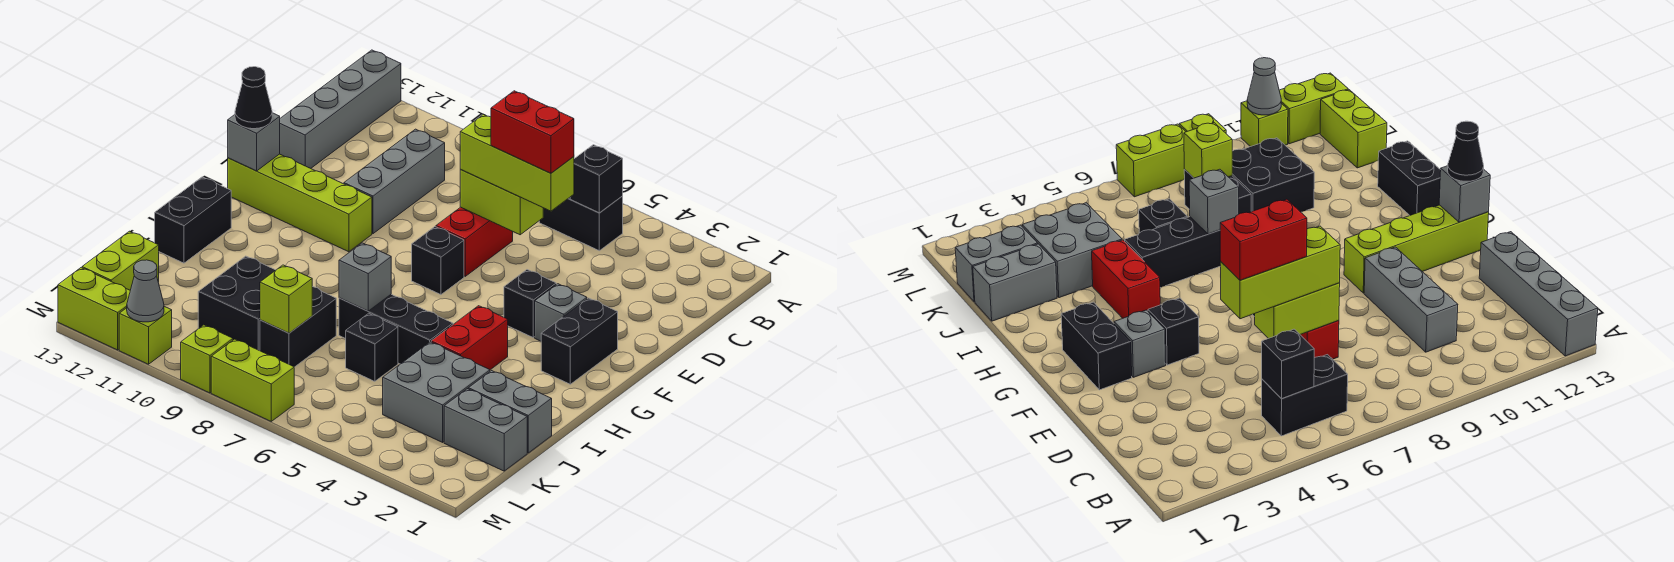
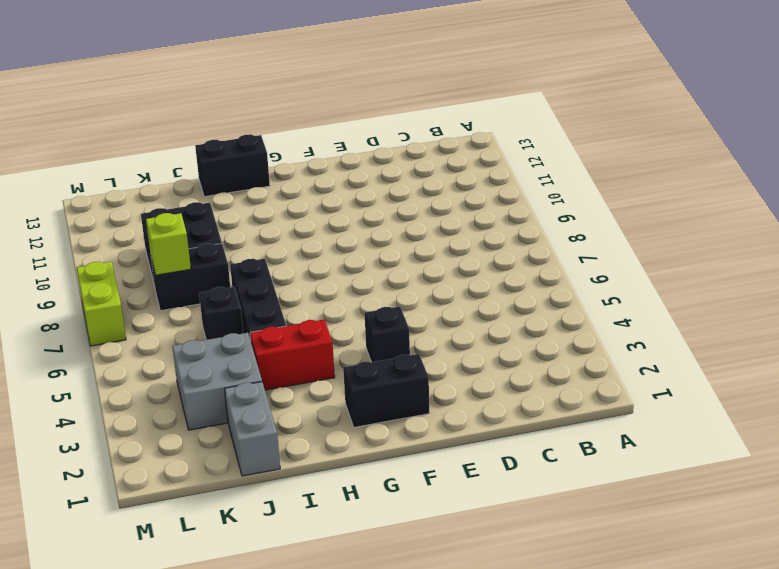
none -> grey 1x4 brick [280,50,401,168]
none -> black 1x2 brick [539,196,623,251]
none -> grey 1x3 brick [344,129,445,234]
none -> red 1x2 brick [436,207,513,276]

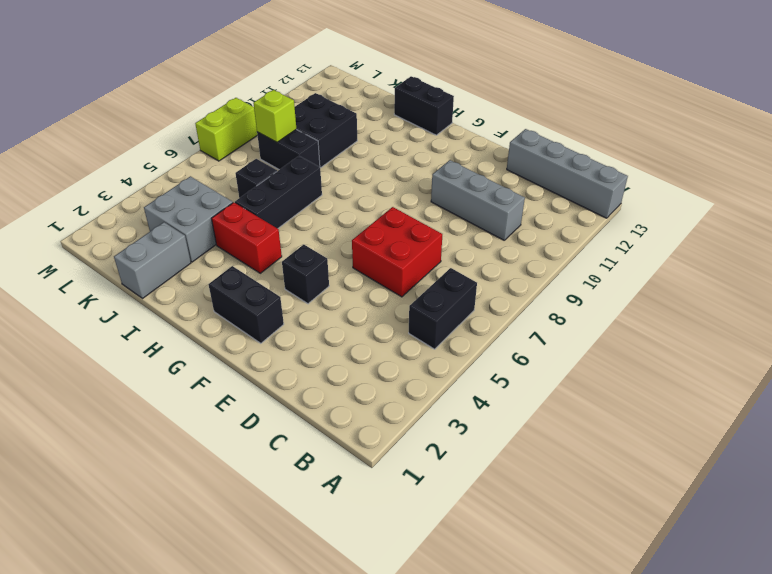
red 2x2 brick [352,207,442,297] -> red 1x2 brick [436,207,513,276]
none -> grey 1x1 brick [535,284,587,341]
none -> black 1x1 brick [412,227,464,295]
none -> lime 1x4 brick [228,154,372,252]
none -> grey 1x2 brick [444,389,527,471]

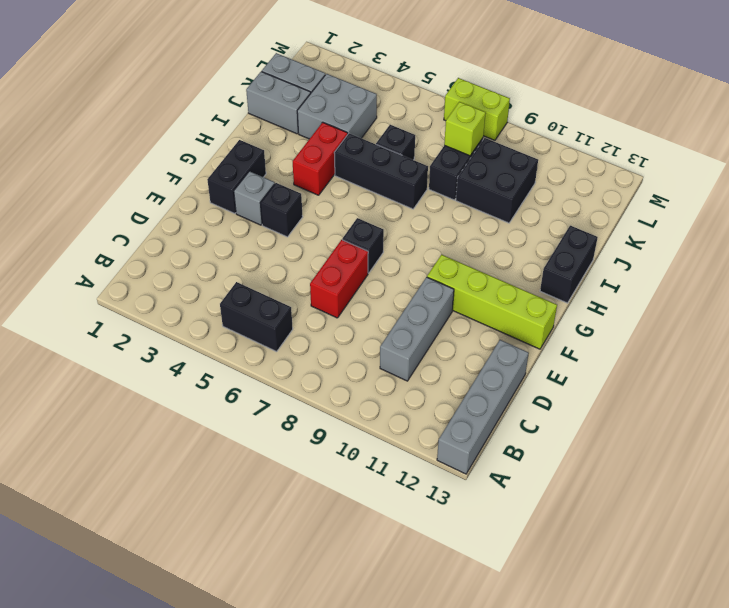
none -> lime 1x2 brick [82,231,159,290]
none -> lime 1x1 brick [181,325,233,393]
none -> lime 1x1 brick [119,306,172,364]
none -> lime 1x2 brick [58,268,130,350]

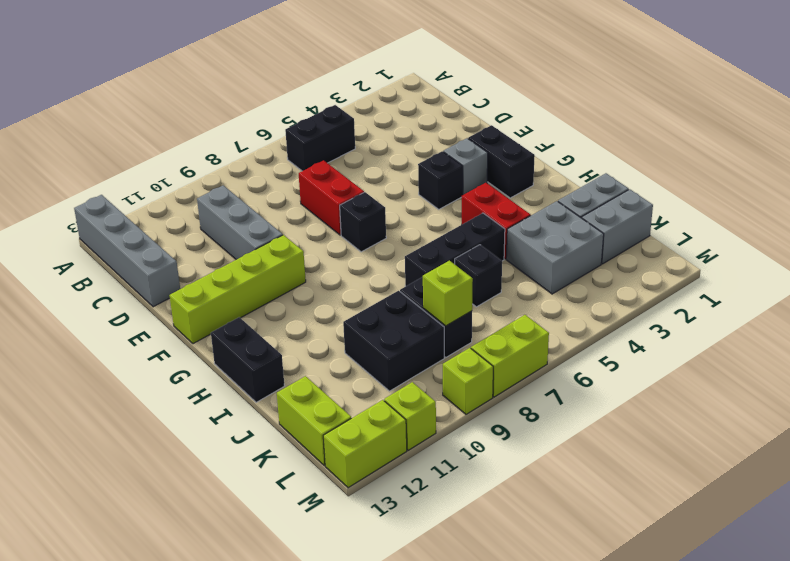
none -> black 1x1 brick [570,145,623,213]
none -> lime 1x2 brick [460,170,543,235]
none -> grey 1x1 brick [228,113,280,171]
none -> grey 1x1 brick [339,243,391,311]

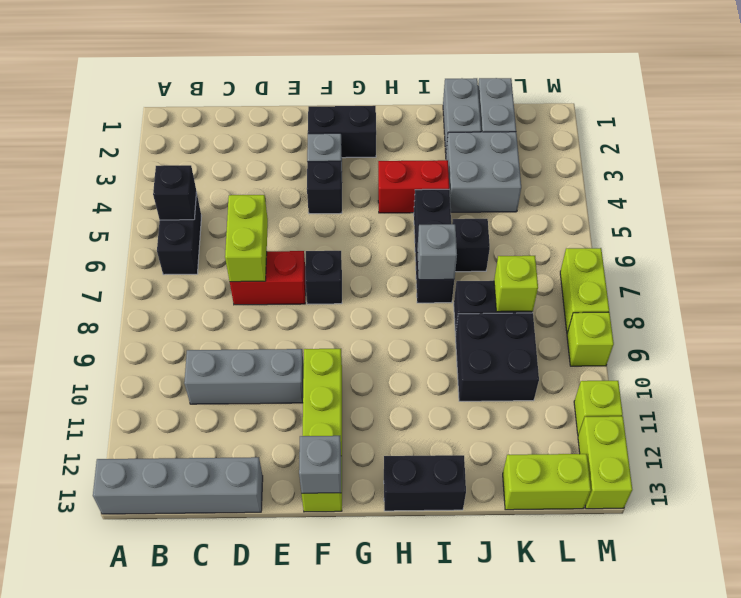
none -> grey 1x1 cone [127,260,164,322]
none -> lime 1x3 brick [460,114,574,211]
none -> black 1x1 cone [235,67,272,129]
none -> red 1x2 brick [491,91,574,173]

